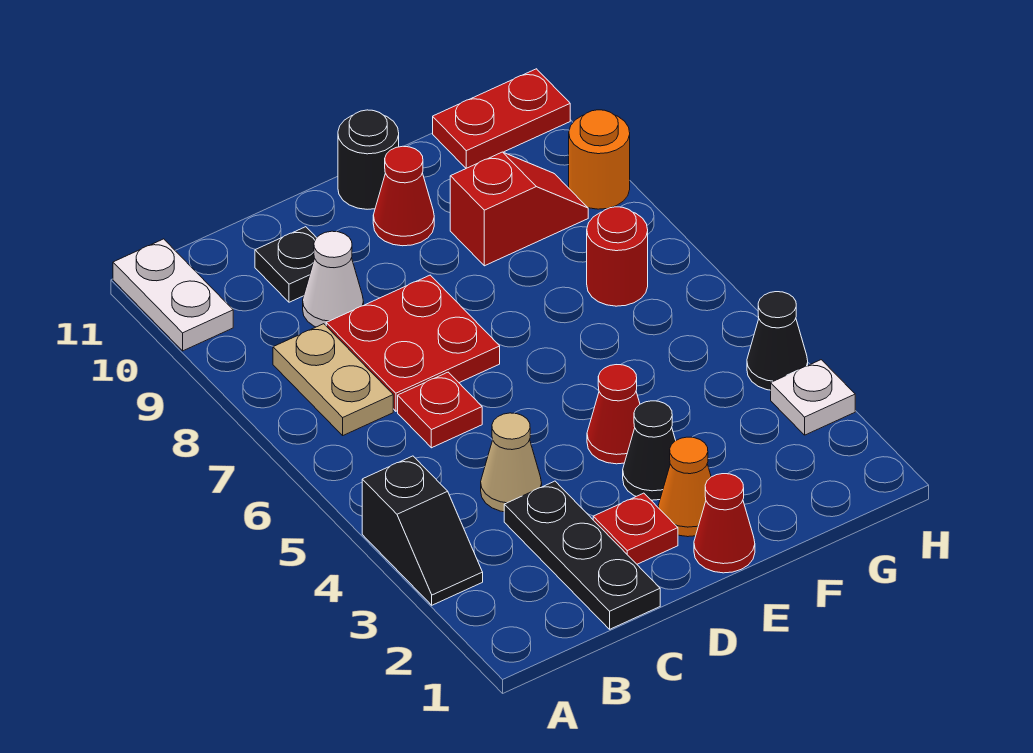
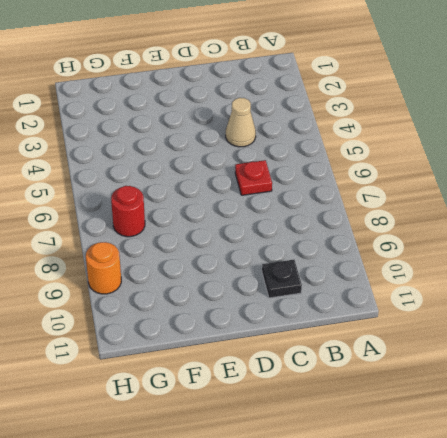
none -> black 1x2 slope [362,456,483,605]
none -> white 1x2 plate [113,239,233,351]
none -> tan 1x2 plate [273,324,393,435]

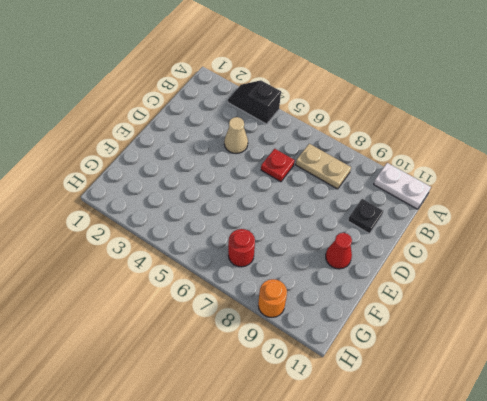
none -> black 1x3 plate [504,481,660,629]
none -> red 2x2 plate [326,275,500,411]
none -> white 1x1 cone [303,231,364,327]

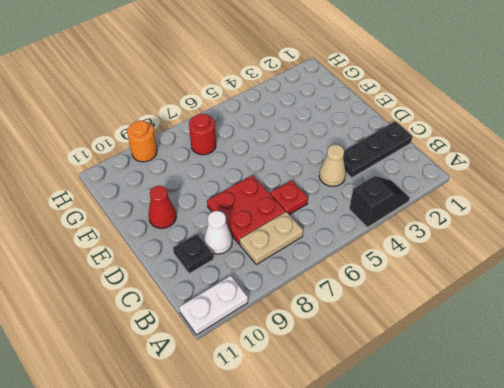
none -> red 1x1 plate [593,493,678,564]
none -> red 1x1 cone [694,474,755,573]
none -> orange 1x1 cone [658,437,711,537]

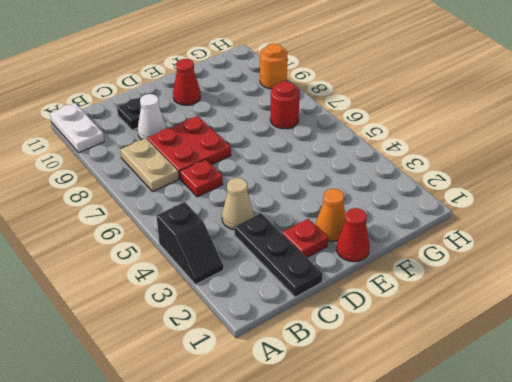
none -> black 1x1 cone [623,401,676,500]
none -> red 1x1 cone [587,365,640,464]
none -> black 1x1 round brick [338,110,399,209]

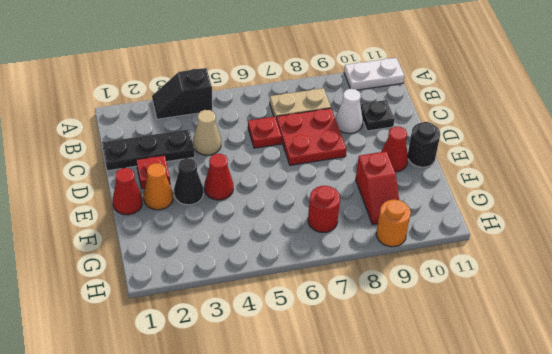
none -> red 1x2 plate [433,69,570,168]
none -> white 1x1 plate [771,360,855,435]
none -> black 1x1 cone [747,292,808,390]

